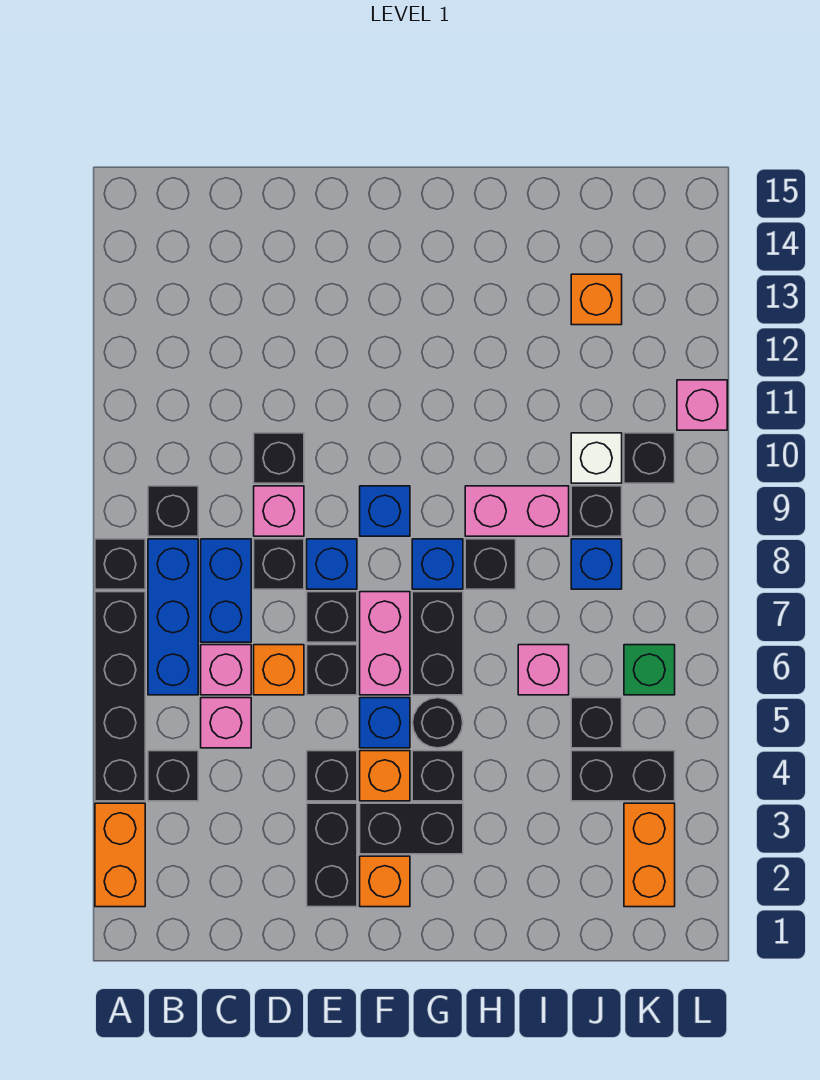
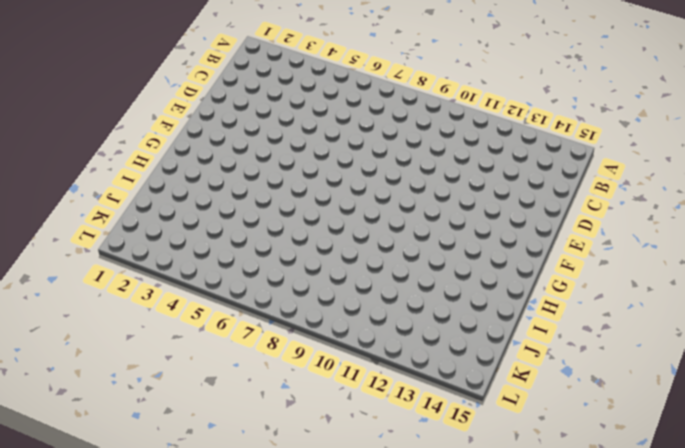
none -> orange 1x2 brick [95,803,145,907]
none -> black 1x4 brick [95,592,145,801]
none -> black 1x1 brick [95,539,145,589]
none -> black 1x1 brick [148,751,198,801]

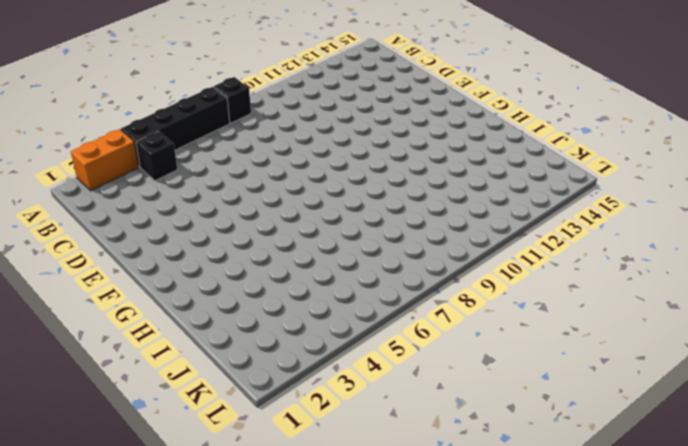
none -> blue 1x3 brick [148,539,198,695]
none -> black 1x1 brick [148,486,198,536]
none -> pink 1x1 brick [201,698,251,748]
none -> pink 1x1 brick [201,645,251,695]

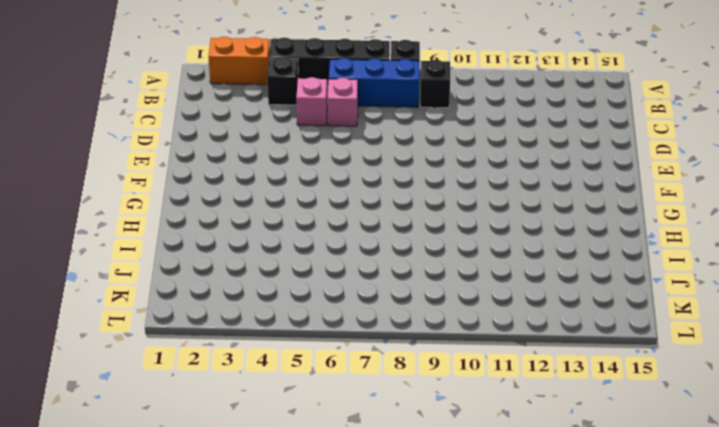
none -> blue 1x2 brick [201,539,251,642]
none -> orange 1x1 brick [254,645,304,695]
none -> black 1x1 brick [254,539,304,589]
none -> pink 1x1 brick [254,486,304,536]

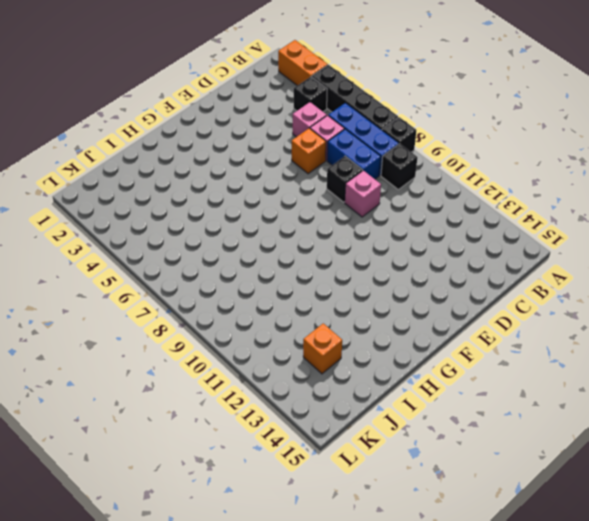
none -> black 1x1 brick [254,433,304,483]
none -> black 1x2 brick [307,803,357,907]
none -> black 1x1 brick [307,751,357,801]
none -> black 1x1 brick [307,645,357,695]

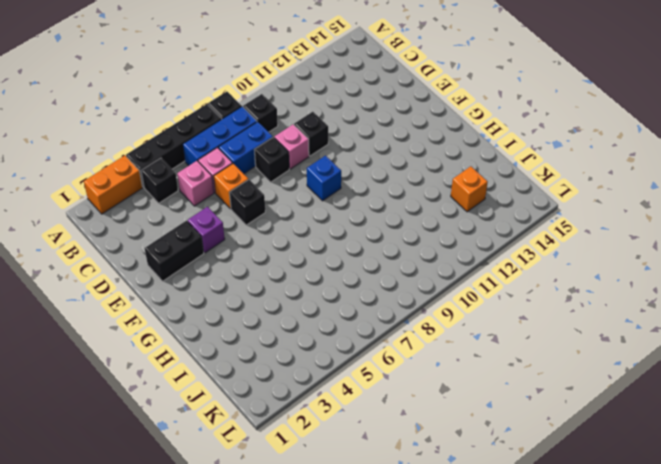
purple 1x1 brick [188,207,225,253] -> black 1x1 brick [307,751,357,801]
none -> black 1x1 brick [307,592,357,642]
none -> blue 1x1 brick [307,539,357,589]
none -> orange 1x1 brick [360,856,410,907]
none -> black 1x2 brick [360,803,463,854]

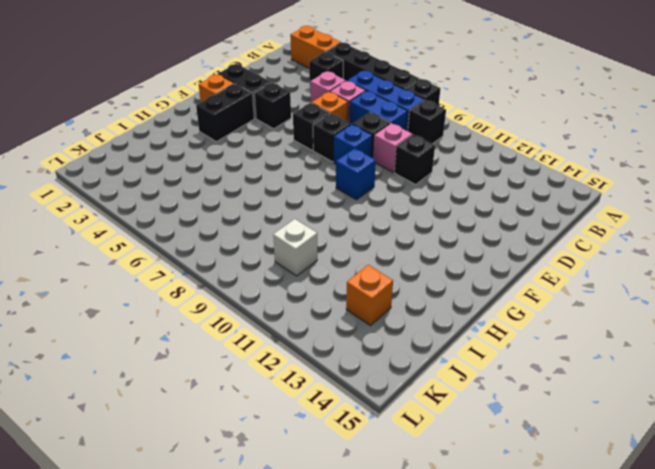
none -> orange 1x1 brick [360,751,410,801]
none -> blue 1x1 brick [360,698,410,748]
none -> pink 1x2 brick [360,592,410,695]
none -> black 1x1 brick [412,751,463,801]

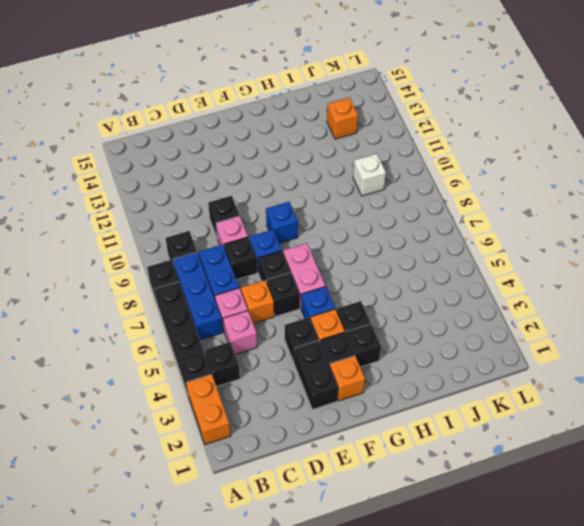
none -> black 1x1 round brick [413,698,463,748]
none -> black 1x2 brick [412,592,463,695]
none -> blue 1x1 brick [412,539,463,589]
none -> black 1x1 brick [465,539,516,589]

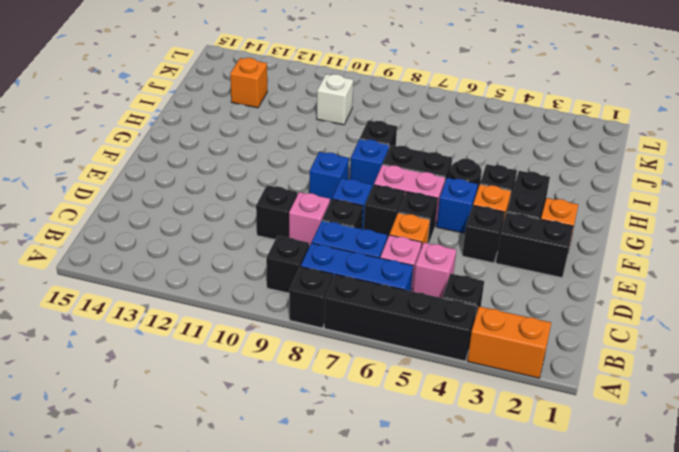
none -> pink 1x2 brick [465,486,569,536]
none -> pink 1x1 brick [518,645,569,695]
none -> black 1x2 brick [571,751,675,801]
none -> black 1x1 brick [571,698,622,748]

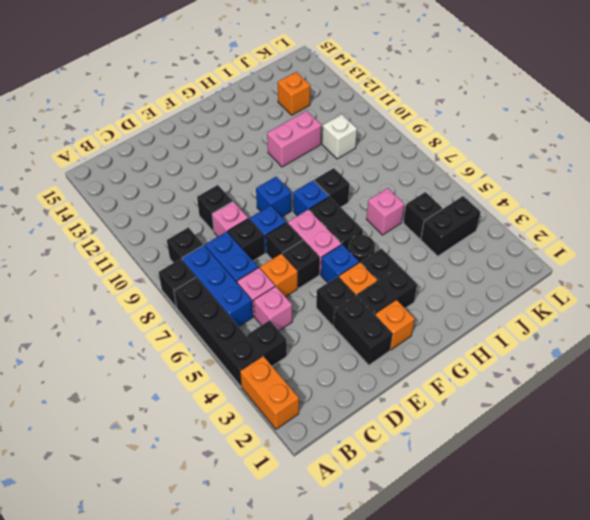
pink 1x2 brick [267,111,321,167] -> pink 1x2 brick moved to [465,486,569,536]
none -> blue 1x1 brick [571,539,622,589]
none -> black 1x1 brick [571,486,622,536]
none -> orange 1x2 brick [624,803,675,907]
none -> green 1x1 brick [624,645,675,695]

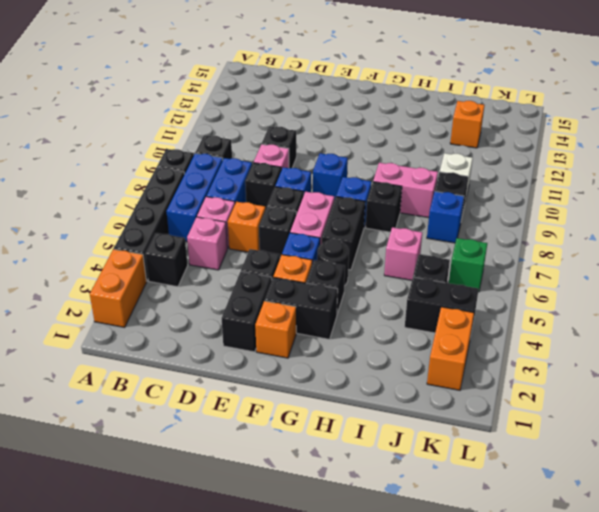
none -> black 1x1 brick [624,433,675,483]
none -> pink 1x1 brick [677,380,727,430]

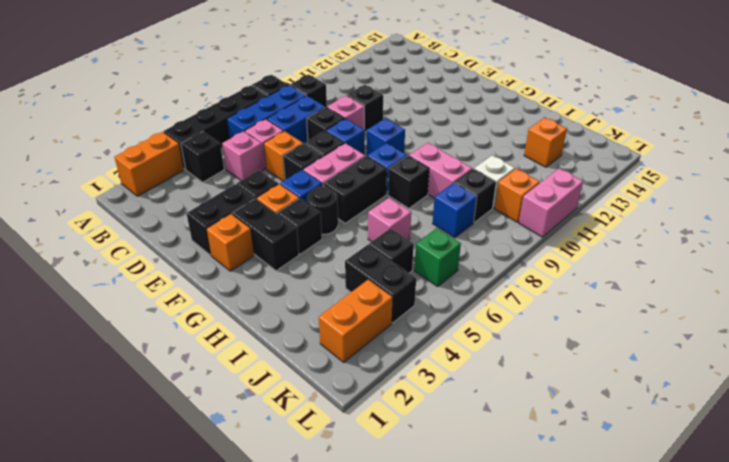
orange 1x1 brick [494,169,540,222] -> black 1x1 brick [624,433,675,483]
pink 1x2 brick [519,168,583,237] -> pink 1x1 brick [677,380,727,430]

